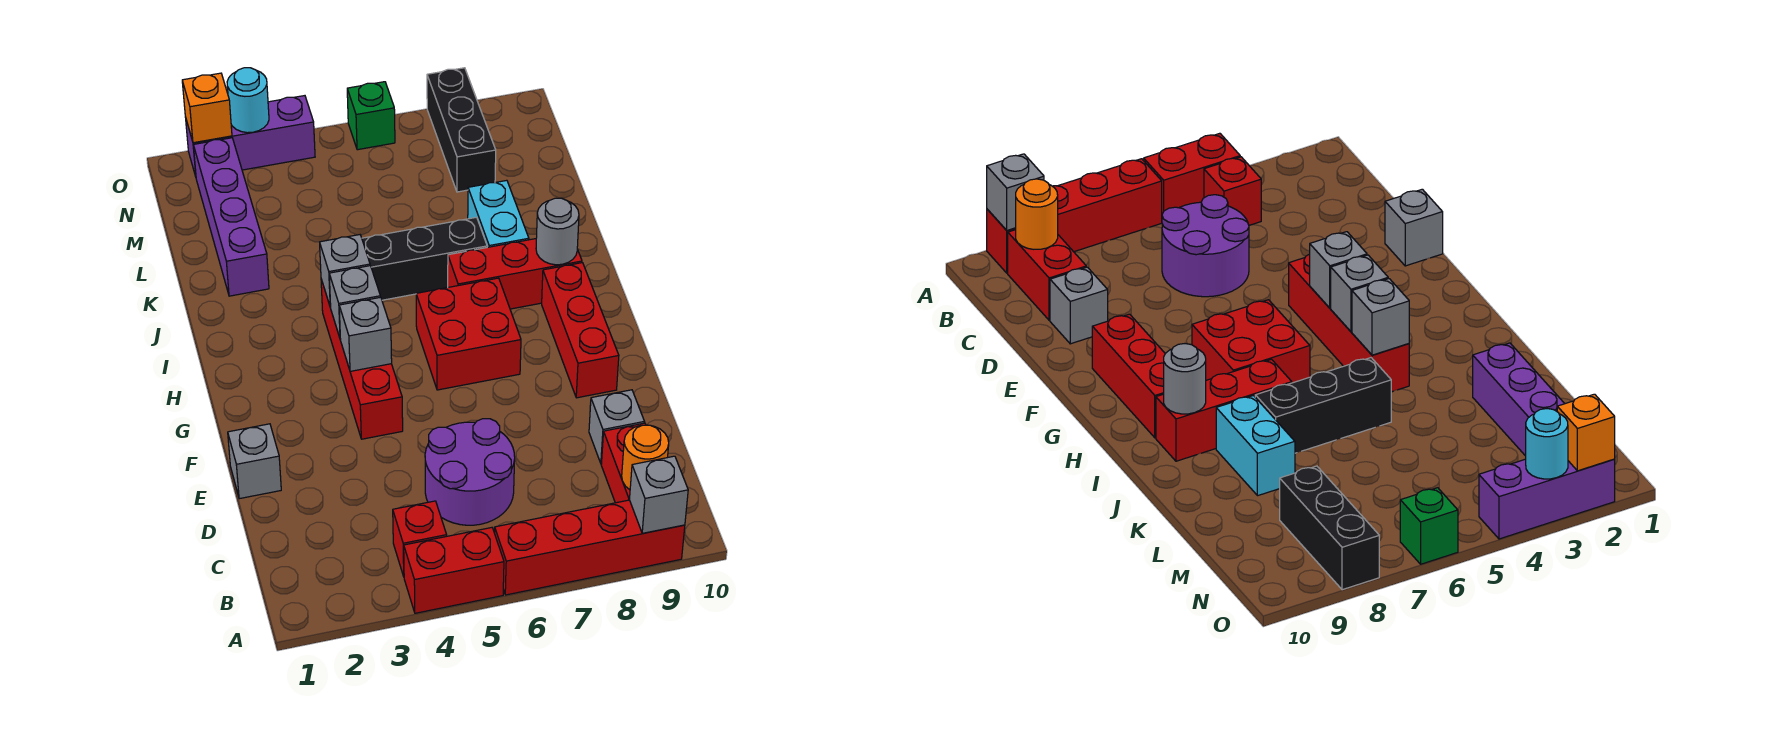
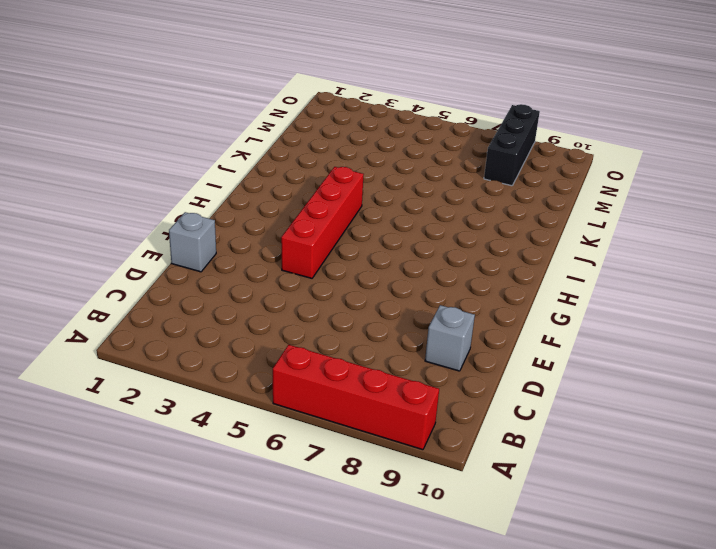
none -> red 1x2 brick [404,528,504,613]
none -> red 1x1 brick [393,501,447,576]
none -> red 1x2 brick [601,423,646,503]

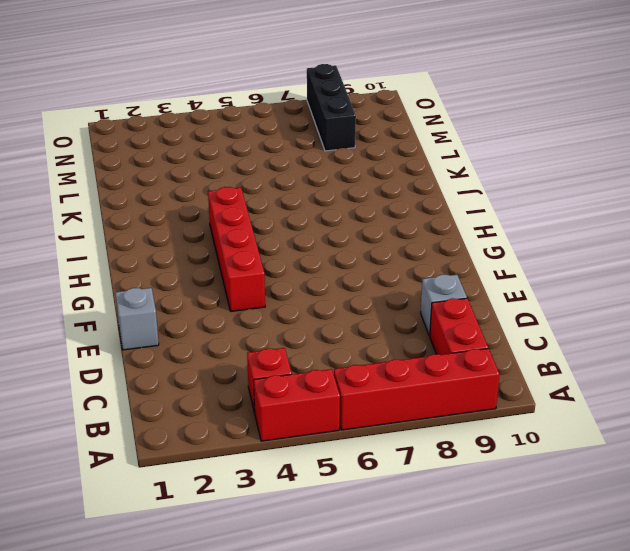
none -> purple 2x2 round brick [425,419,515,525]
none -> red 1x3 brick [542,263,619,398]
none -> red 2x2 brick [416,278,521,390]

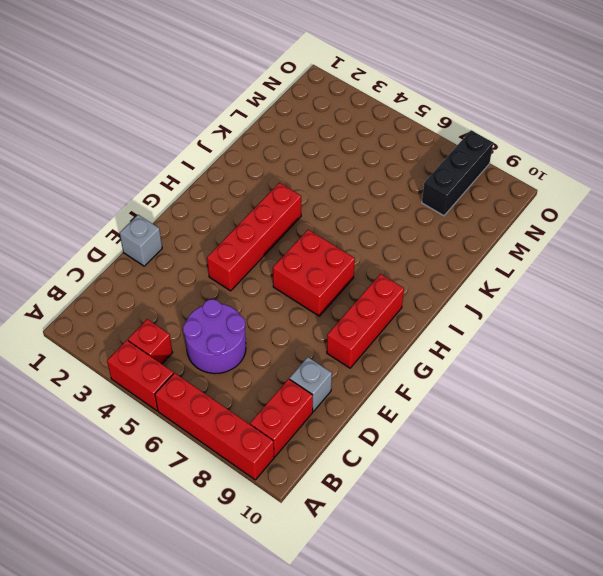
none -> red 1x3 brick [448,239,582,309]
none -> black 1x3 brick [362,217,487,300]
none -> cyan 1x2 brick [468,180,529,247]

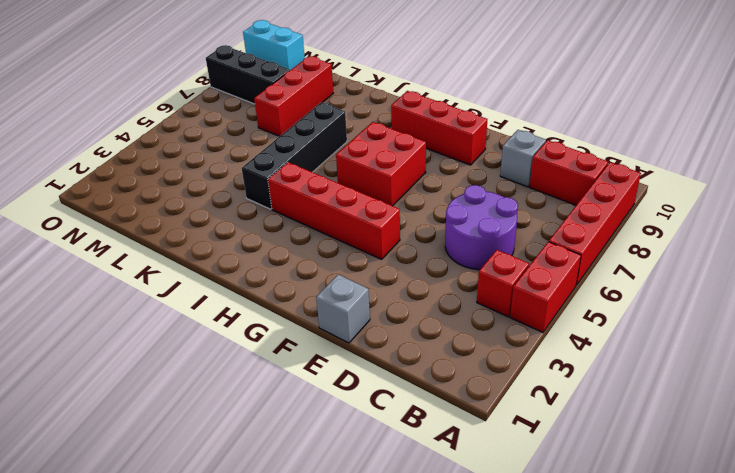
black 1x4 brick [242,102,347,209] -> black 1x3 brick [362,217,487,300]
red 1x3 brick [254,56,333,136] -> red 1x3 brick moved to [448,239,582,309]
cyan 1x2 brick [243,20,305,70] -> cyan 1x2 brick moved to [468,180,529,247]
none -> purple 1x4 brick [193,138,269,296]
none -> purple 1x3 brick [186,96,315,177]
none -> green 1x1 brick [347,82,395,150]

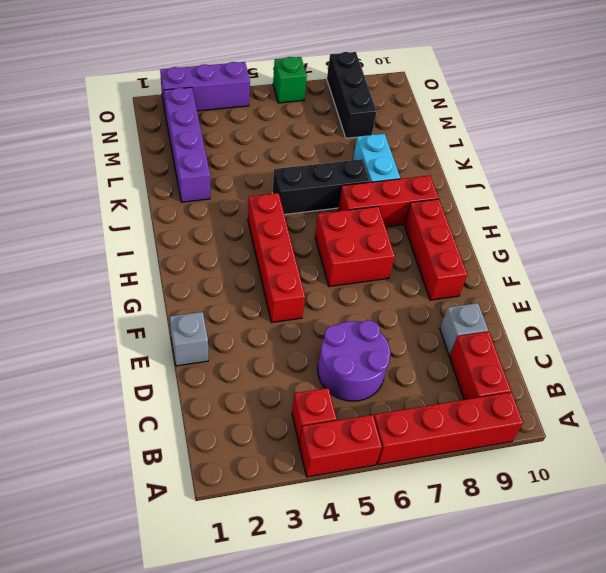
none -> grey 1x1 brick [630,456,688,533]
none -> orange 1x1 round brick [622,425,669,490]
none -> grey 1x1 brick [339,297,392,371]

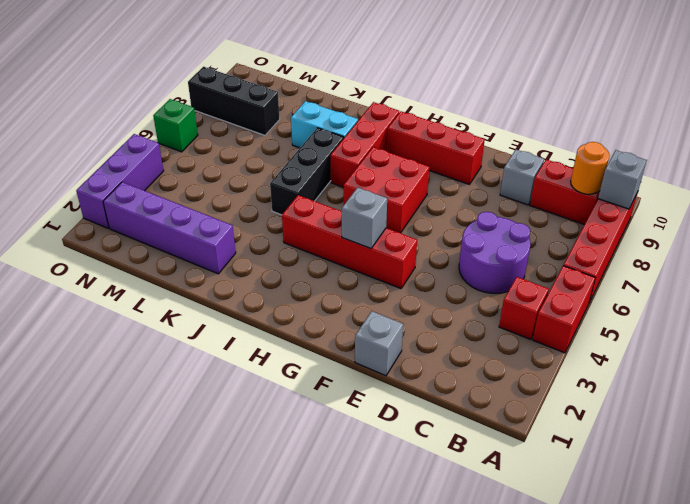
none -> grey 1x1 brick [329,266,380,338]
none -> grey 1x1 brick [320,235,370,307]
none -> grey 1x1 round brick [536,198,579,265]

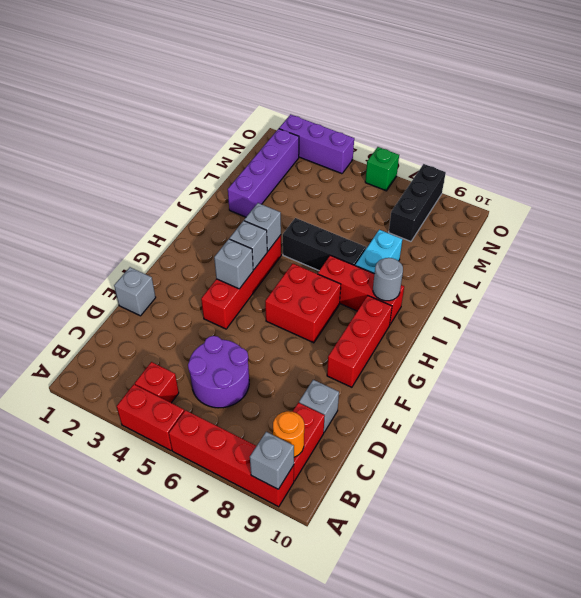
none -> orange 1x1 brick [182,73,232,143]
none -> cyan 1x1 round brick [227,68,269,133]

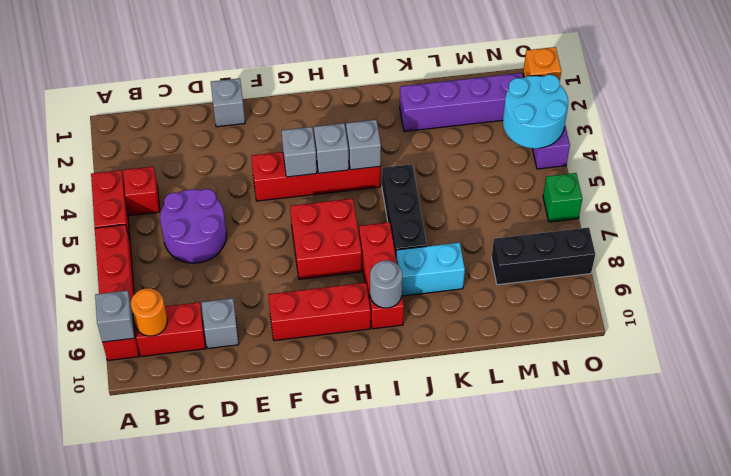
cyan 2x2 round brick [503,75,568,149] -> cyan 1x1 round brick [227,68,269,133]

